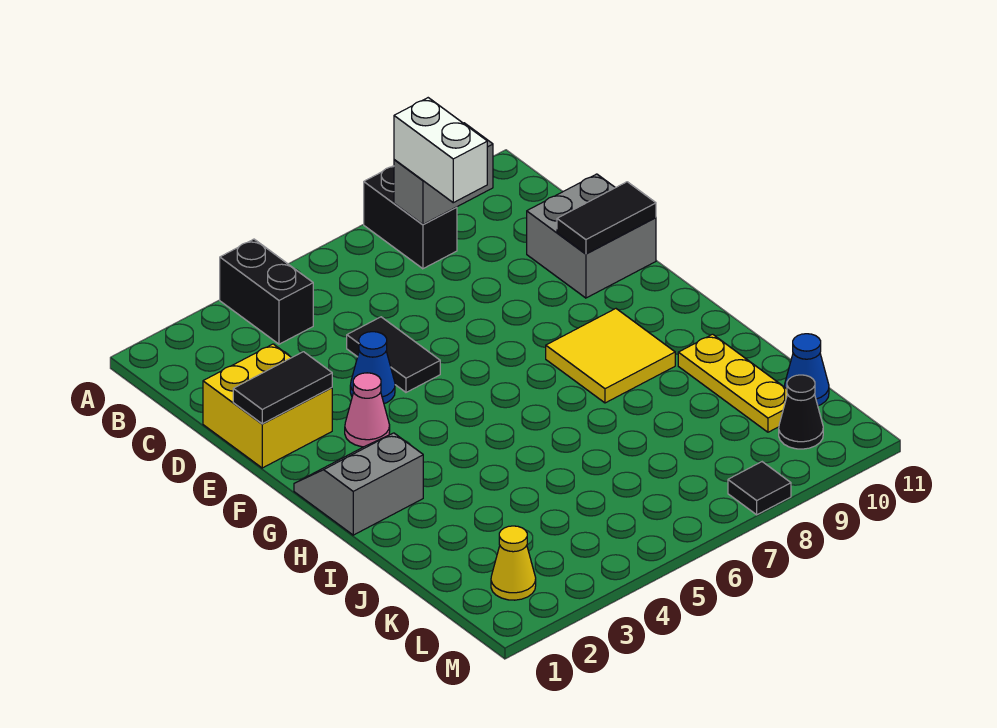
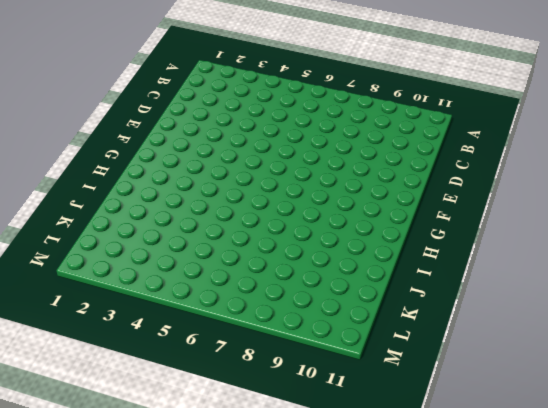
none -> black 1x2 brick [220,239,313,344]
none -> black 1x2 brick [364,166,457,269]
none -> yellow 2x2 brick [203,344,332,468]

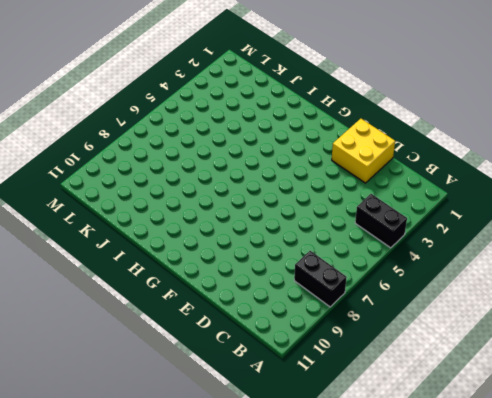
none -> black 1x2 tile [347,317,440,392]
none -> grey 2x2 brick [527,174,656,298]
none -> blue 1x1 cone [350,332,395,404]

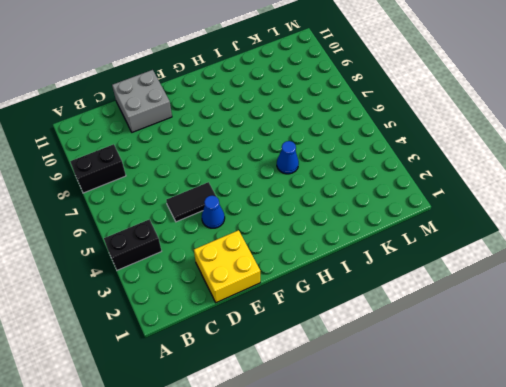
blue 1x1 cone [277,141,299,174] -> blue 1x1 cone moved to [784,334,829,406]
none -> pink 1x1 cone [345,373,390,447]
none -> grey 2x2 slope [294,433,423,535]
none -> yellow 2x2 tile [546,309,675,403]

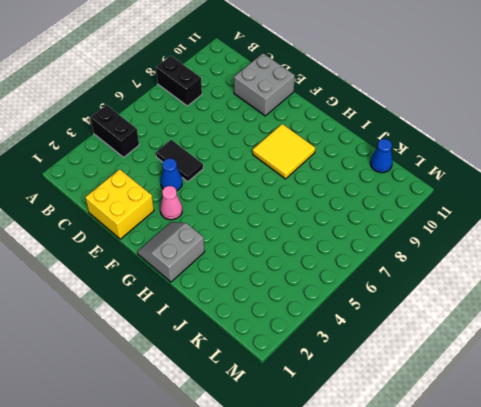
none -> yellow 1x3 plate [678,334,787,432]
none -> yellow 1x1 cone [491,526,536,600]
none -> black 1x1 cone [779,375,823,449]

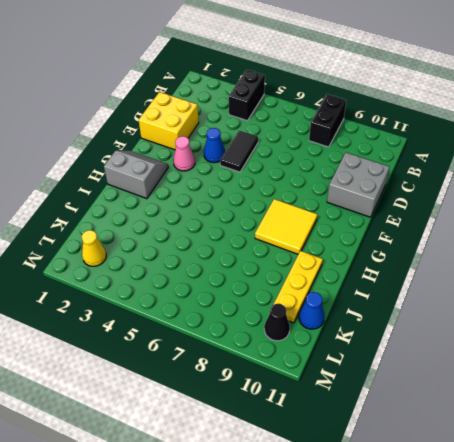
none -> black 1x1 tile [728,462,791,515]
none -> grey 1x2 brick [394,123,493,225]
none -> black 1x2 tile [233,352,332,424]

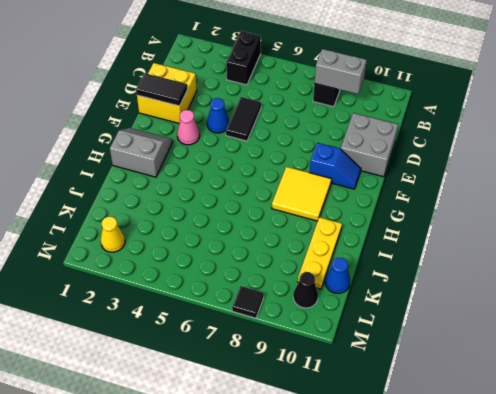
blue 1x2 slope [310,143,361,189] -> none
none -> black 1x2 tile [557,182,656,254]
none -> white 1x2 brick [394,98,487,203]

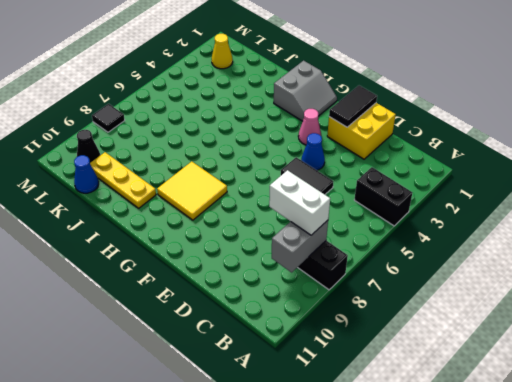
none -> grey 2x2 brick [527,174,656,298]
none -> black 1x2 tile [557,182,656,254]

